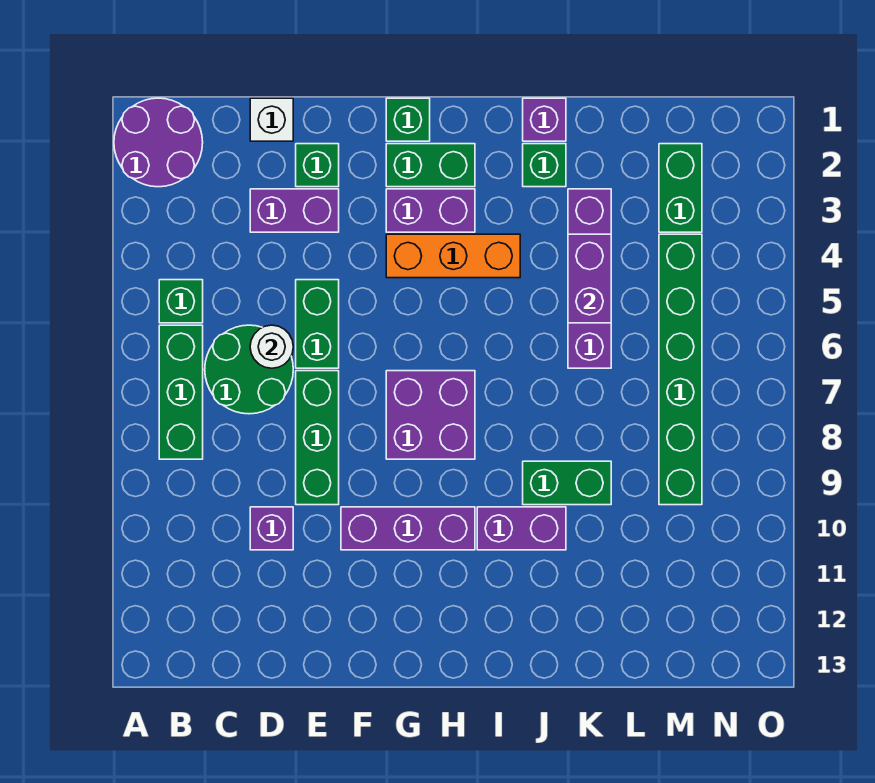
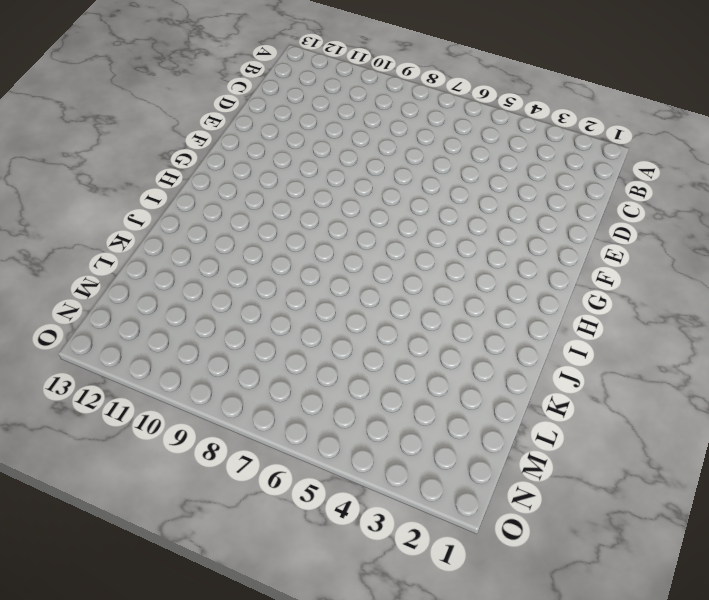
none -> purple 2x2 round brick [114,98,203,187]
none -> green 1x1 brick [159,280,203,323]
none -> green 1x3 brick [159,325,203,459]

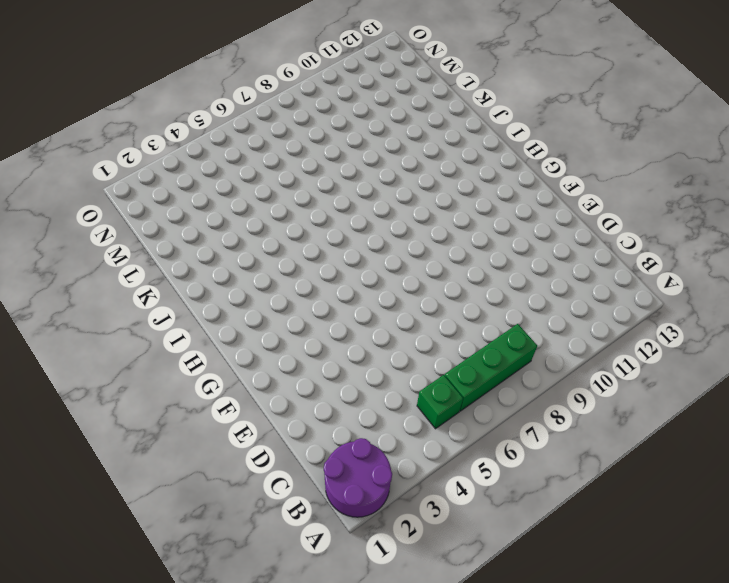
none -> green 2x2 round brick [205,325,293,414]
none -> white 1x1 brick [250,98,293,141]
none -> purple 1x2 brick [250,189,339,232]

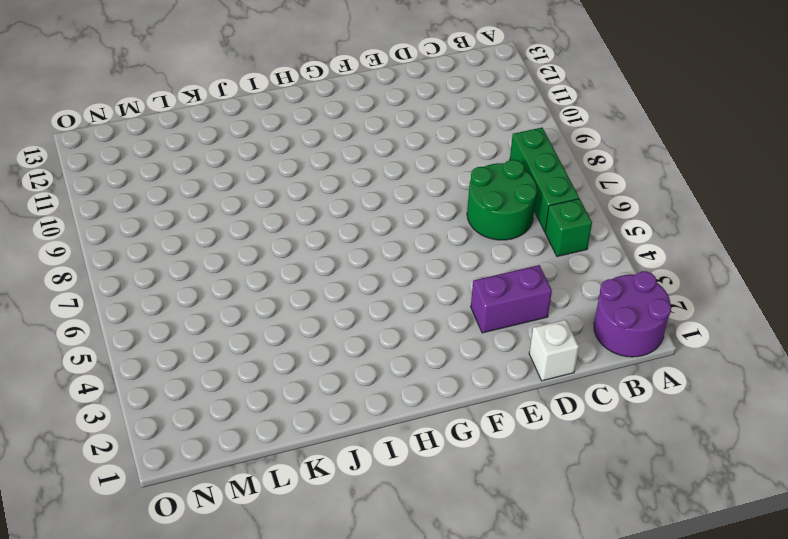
none -> purple 1x1 brick [250,507,293,550]
none -> green 1x1 brick [296,144,339,187]
none -> green 1x2 brick [296,280,339,368]

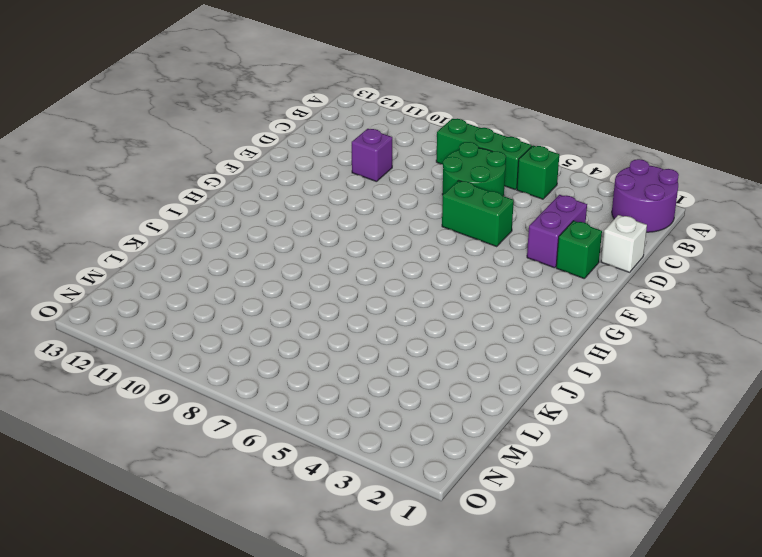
none -> green 1x3 brick [296,371,339,505]
none -> purple 1x3 brick [341,507,475,550]
none -> green 1x1 brick [386,98,430,141]

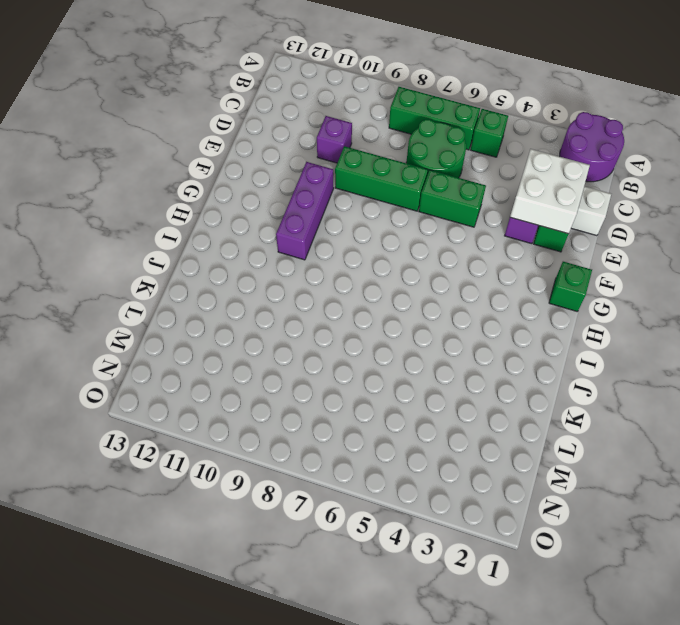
white 2x2 brick [510,149,590,234] -> none
none -> green 1x2 brick [386,144,475,187]
none -> purple 1x2 brick [386,189,475,232]
none -> orange 1x3 brick [386,234,520,278]

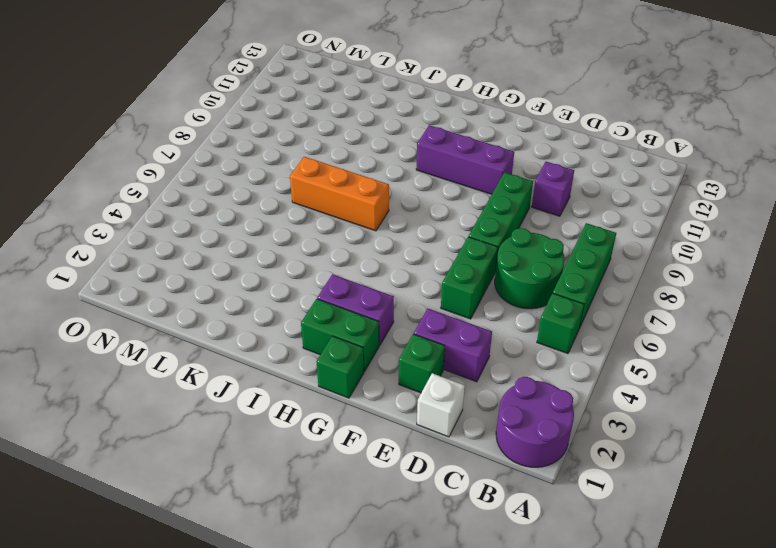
orange 1x3 brick [290,157,389,231] -> orange 1x3 brick moved to [386,234,520,278]
none -> purple 2x2 brick [386,371,475,459]
none -> purple 1x2 brick [477,507,566,550]
none -> purple 1x1 brick [523,98,566,141]

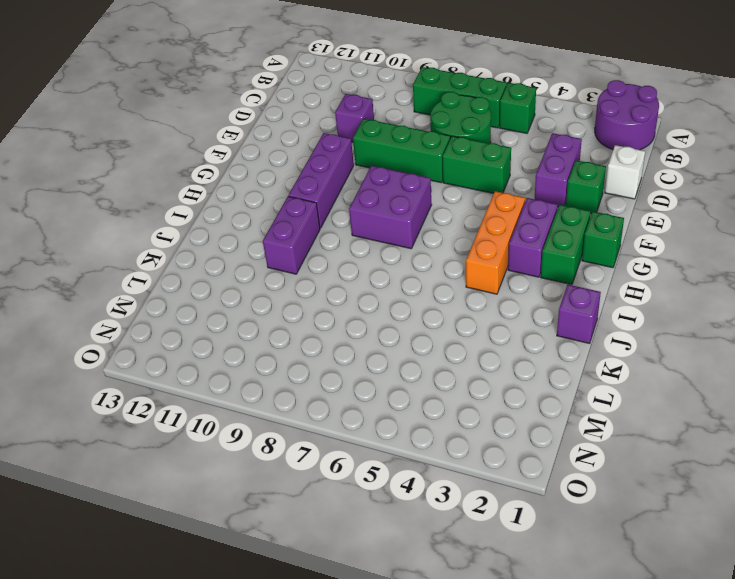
none -> green 1x1 brick [523,144,566,187]
none -> green 1x2 brick [523,461,611,505]
none -> purple 1x4 brick [568,189,611,368]

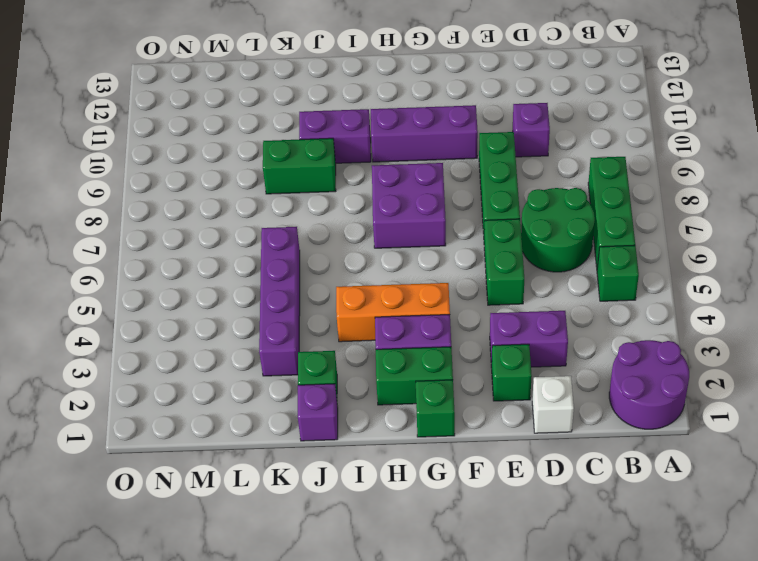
none -> green 1x2 brick [659,144,702,232]
none -> green 1x6 brick [659,234,702,505]
none -> white 1x1 round brick [250,325,293,368]

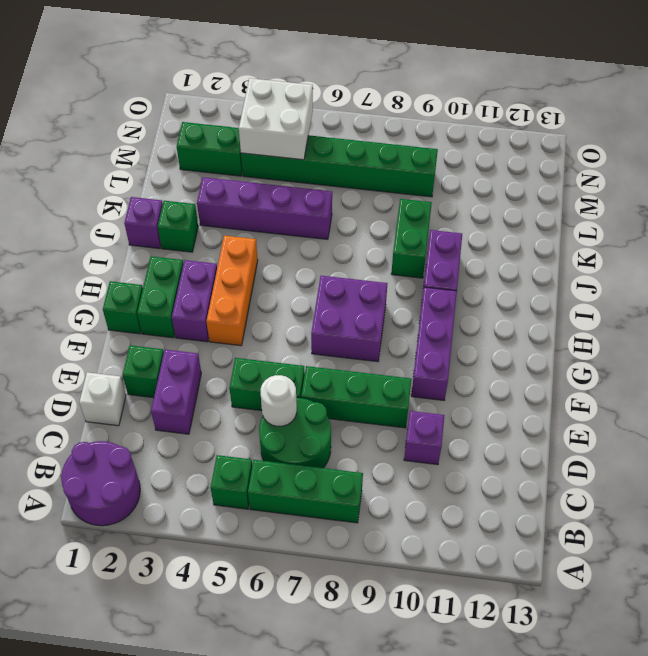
white 2x2 brick [239,78,313,160] -> none
none -> purple 1x2 brick [568,234,611,323]

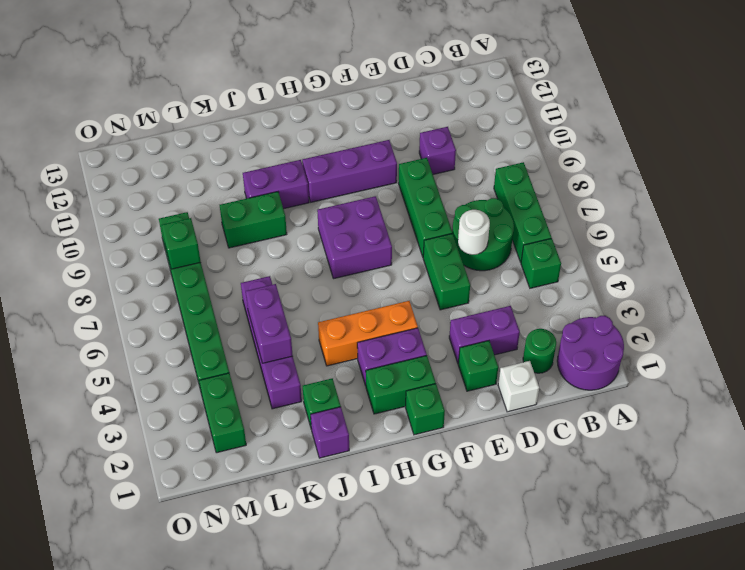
green 1x1 round brick [523,329,556,373] -> none
green 1x1 brick [161,218,201,269] -> none

